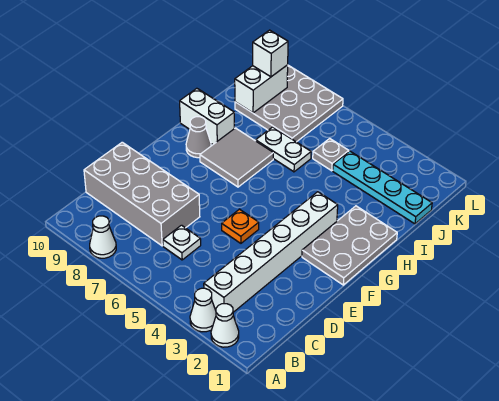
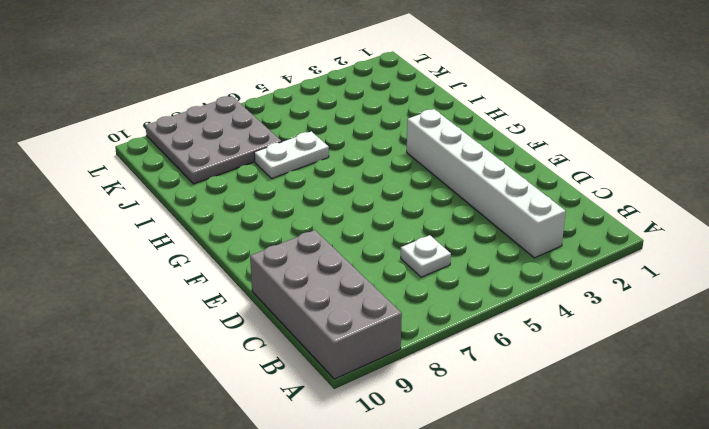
grey 2x4 brick [250,230,402,379] -> grey 2x4 brick turned to [84,142,200,246]
none -> white 1x1 cone [211,304,239,347]
none -> white 1x1 cone [190,288,216,332]
none -> white 1x1 cone [90,216,116,258]

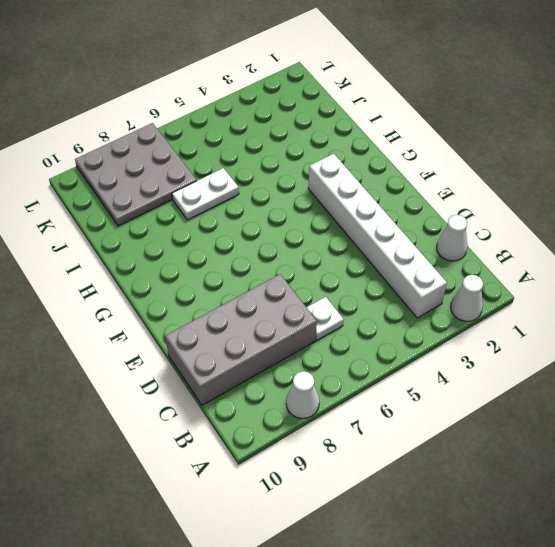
white 1x1 cone [437,215,467,261] -> white 1x1 cone moved to [190,288,216,332]
none -> orange 1x1 plate [222,209,259,243]
none -> grey 2x3 plate [302,206,397,285]
none -> grey 2x2 tile [200,128,273,187]

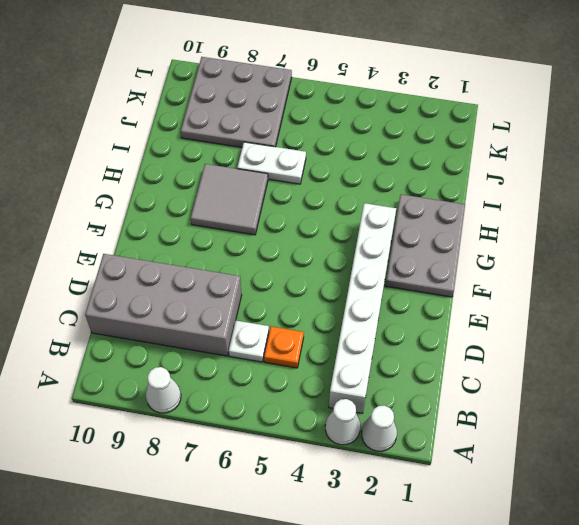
orange 1x1 plate [264,326,304,368] -> orange 1x1 plate moved to [222,209,259,243]
none -> grey 1x1 cone [186,117,211,158]
none -> white 1x2 brick [180,88,234,144]
none -> cyan 1x4 plate [333,151,432,224]

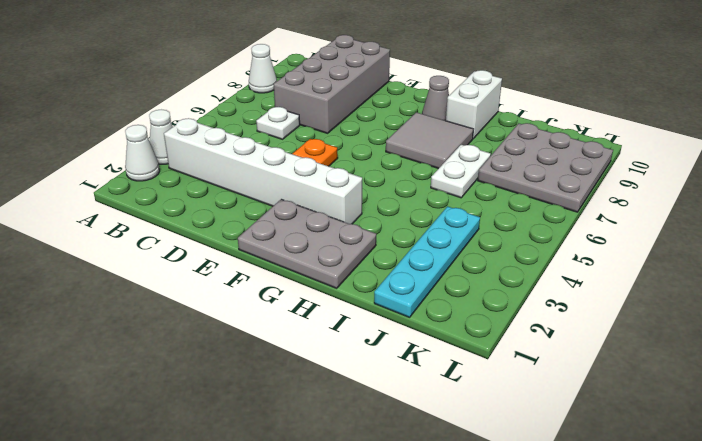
none -> grey 1x1 plate [313,138,349,171]
none -> white 1x2 brick [235,65,288,113]
none -> white 1x1 brick [253,30,288,77]

